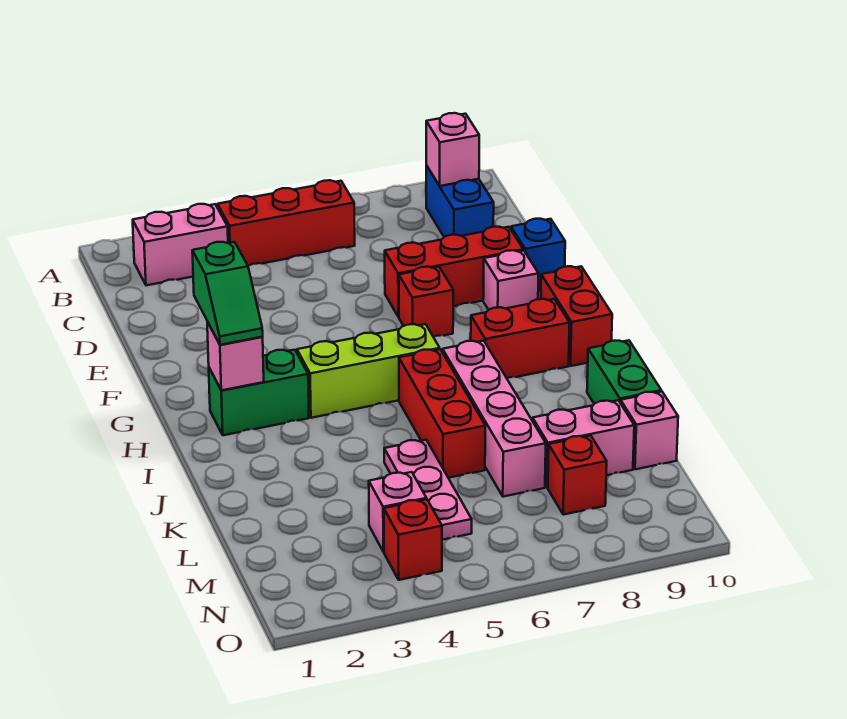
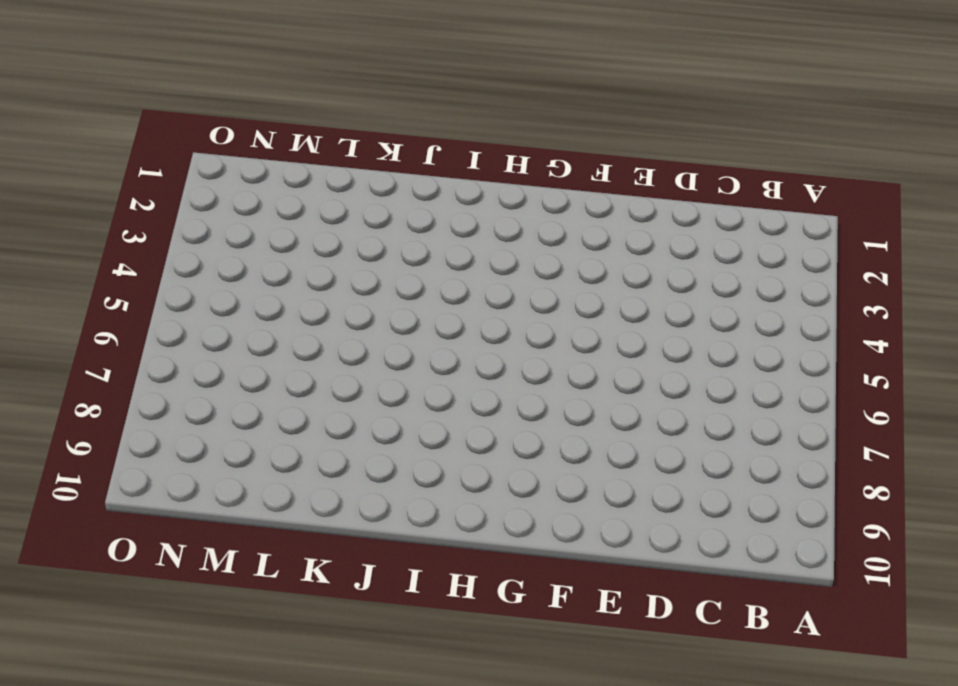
none -> pink 1x2 brick [133,204,228,285]
none -> red 1x3 brick [217,180,355,266]
none -> blue 1x2 brick [426,165,494,237]

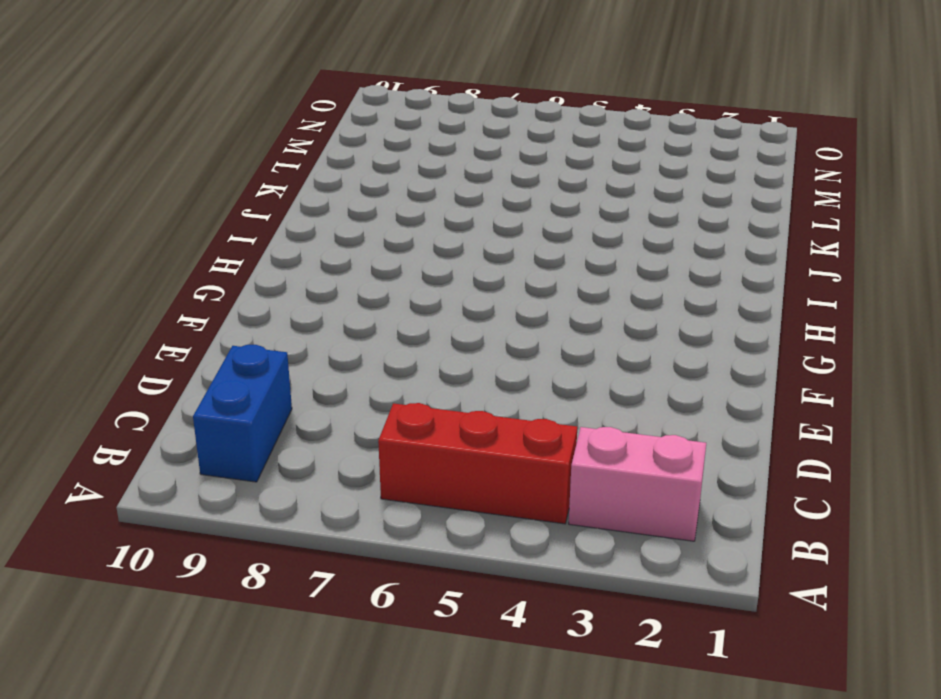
none -> red 1x3 brick [385,227,523,317]
none -> blue 1x1 brick [511,219,565,290]
none -> red 1x1 brick [399,267,453,337]

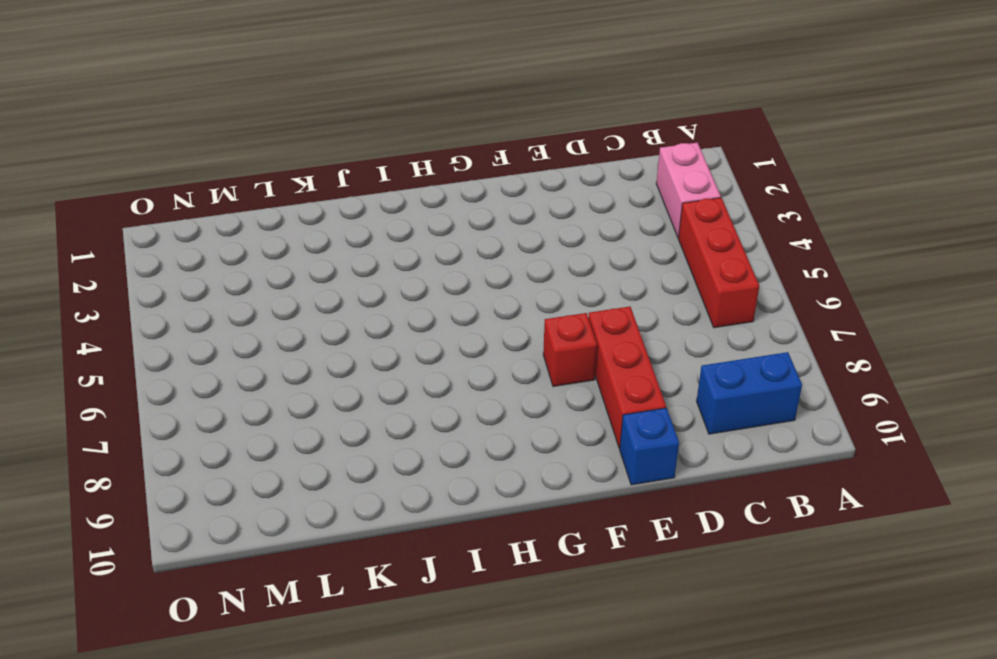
none -> pink 1x1 brick [483,250,538,310]
none -> red 1x2 brick [541,266,612,366]
none -> green 1x2 brick [209,350,309,435]

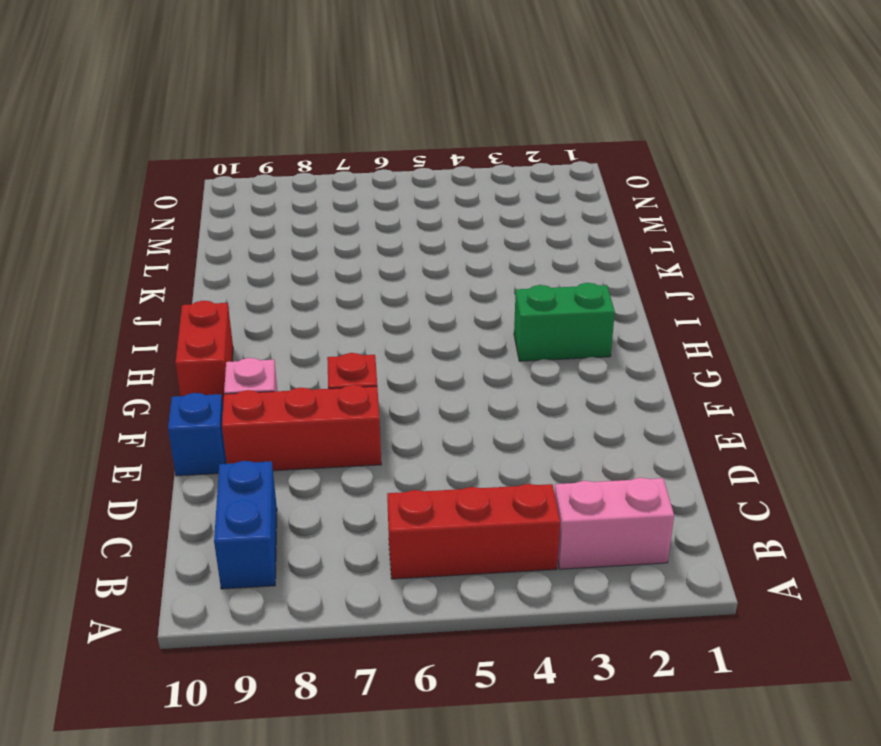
none -> lime 1x3 brick [297,324,440,418]
none -> red 1x2 brick [471,299,569,378]
none -> red 1x3 brick [399,349,485,478]

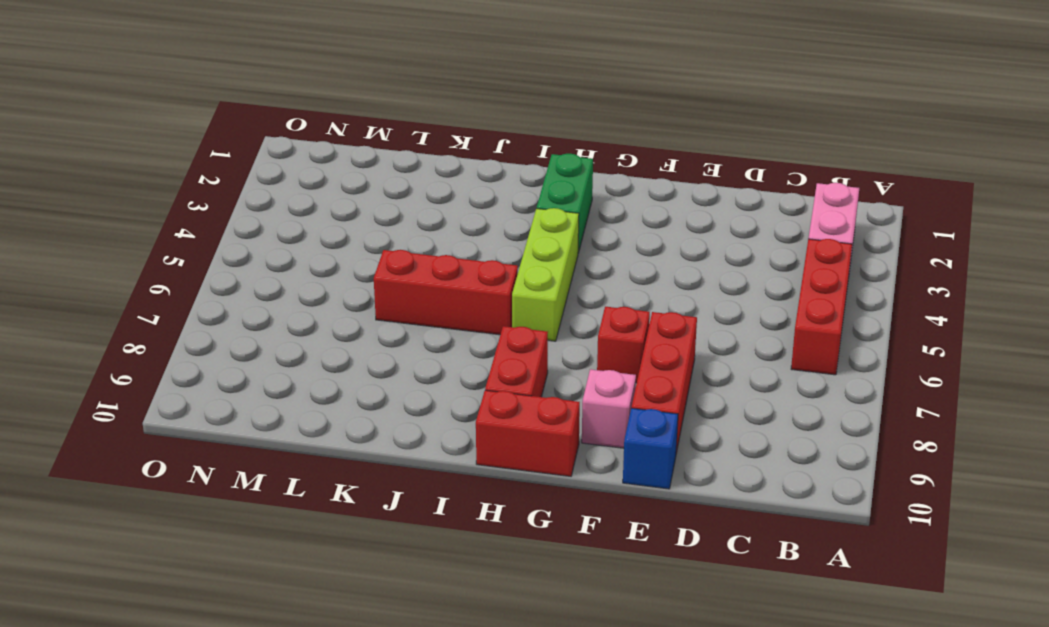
none -> blue 1x2 brick [426,165,494,237]
none -> pink 1x4 brick [443,341,546,497]
none -> green 1x2 brick [587,340,661,404]

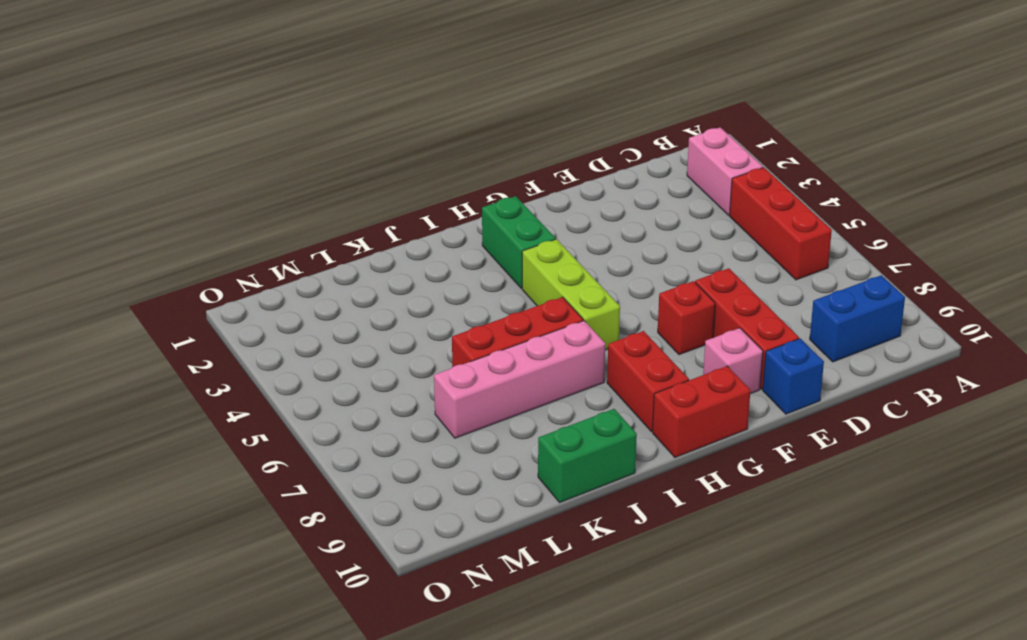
none -> pink 1x3 plate [384,440,472,540]
none -> pink 1x2 brick [533,400,634,488]
none -> pink 1x1 brick [621,391,678,469]

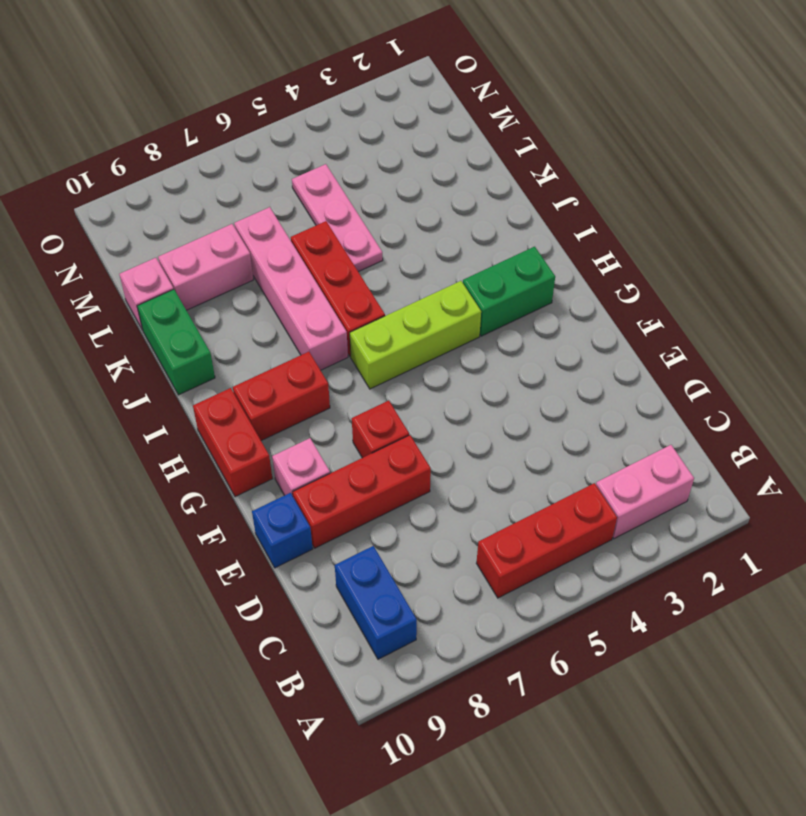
none -> pink 1x1 brick [369,472,427,552]
none -> red 1x1 brick [548,436,607,515]
none -> red 1x1 brick [384,499,442,580]

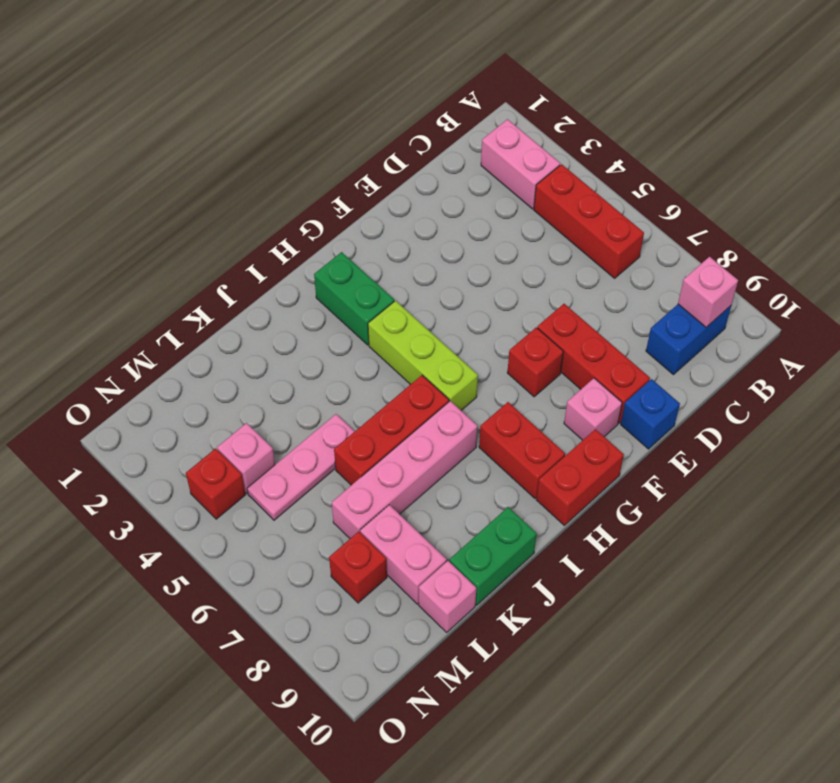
none -> pink 1x1 brick [207,322,264,390]
none -> green 1x2 slope [192,242,263,345]

